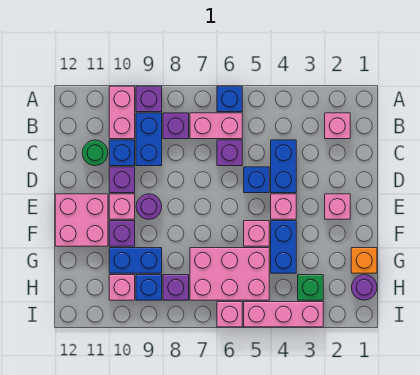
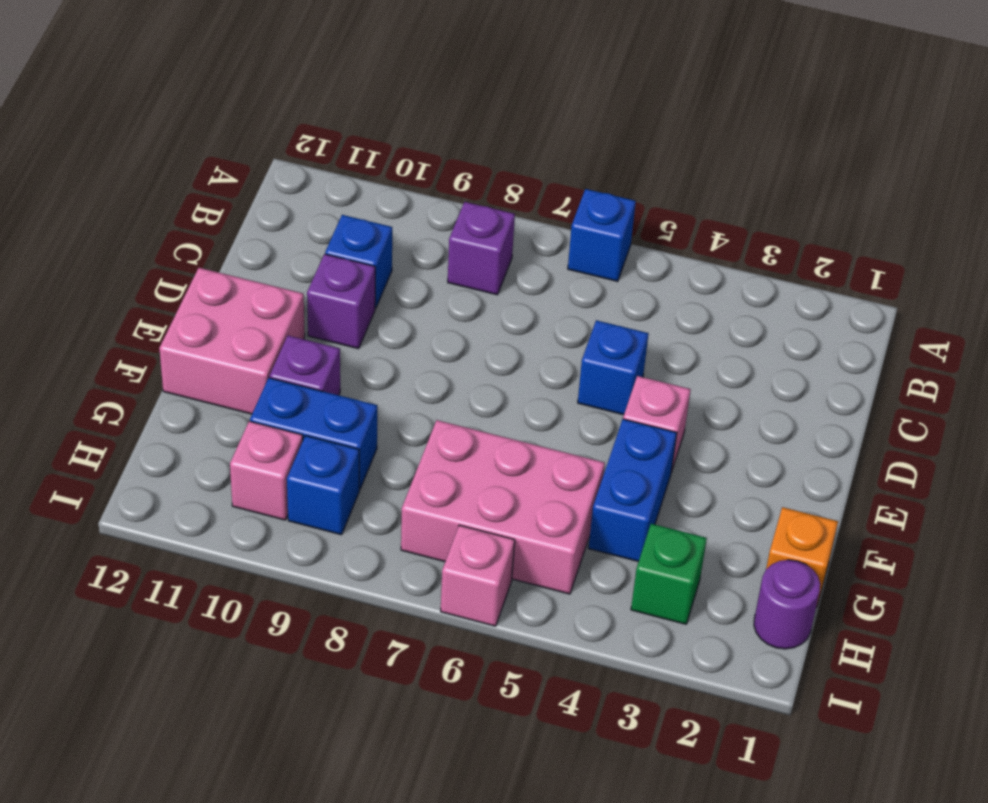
none -> purple 1x1 brick [136,86,162,112]
none -> pink 1x2 brick [109,86,135,139]
none -> pink 1x1 brick [325,113,350,139]
none -> pink 1x2 brick [190,113,242,139]

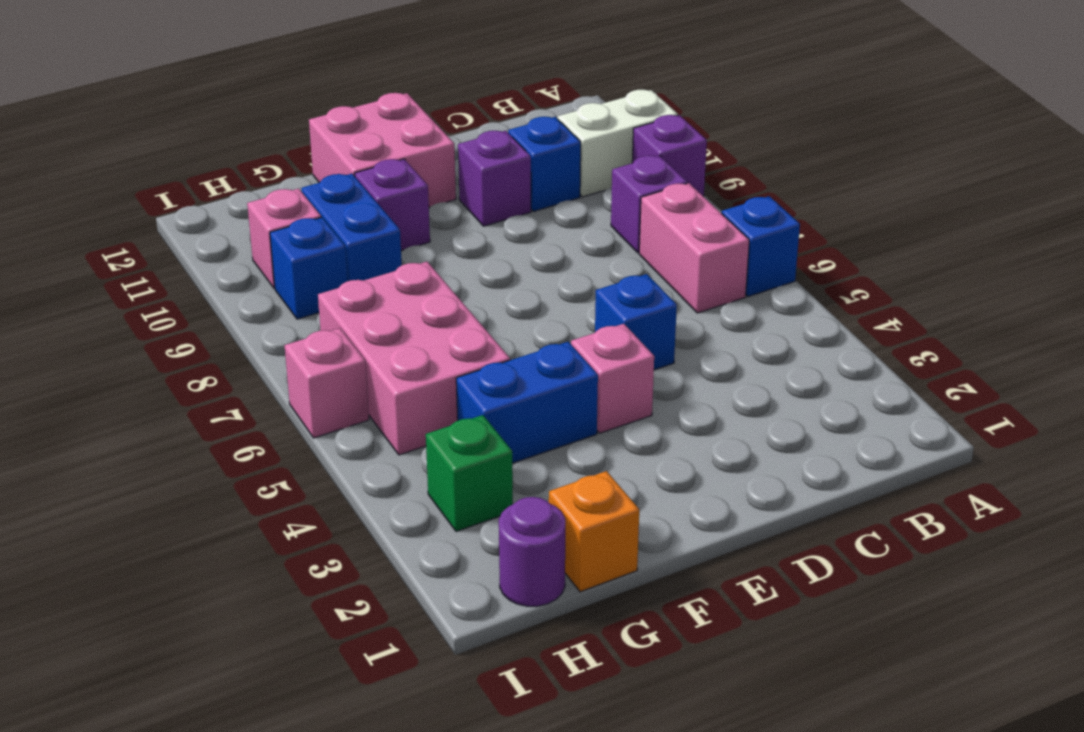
white 1x2 brick [558,90,678,197] -> pink 1x2 brick [109,86,135,139]
none -> pink 1x1 brick [325,113,350,139]
none -> blue 1x2 brick [136,113,162,166]
none -> blue 1x2 brick [271,140,296,193]
none -> purple 1x1 brick [217,140,242,166]

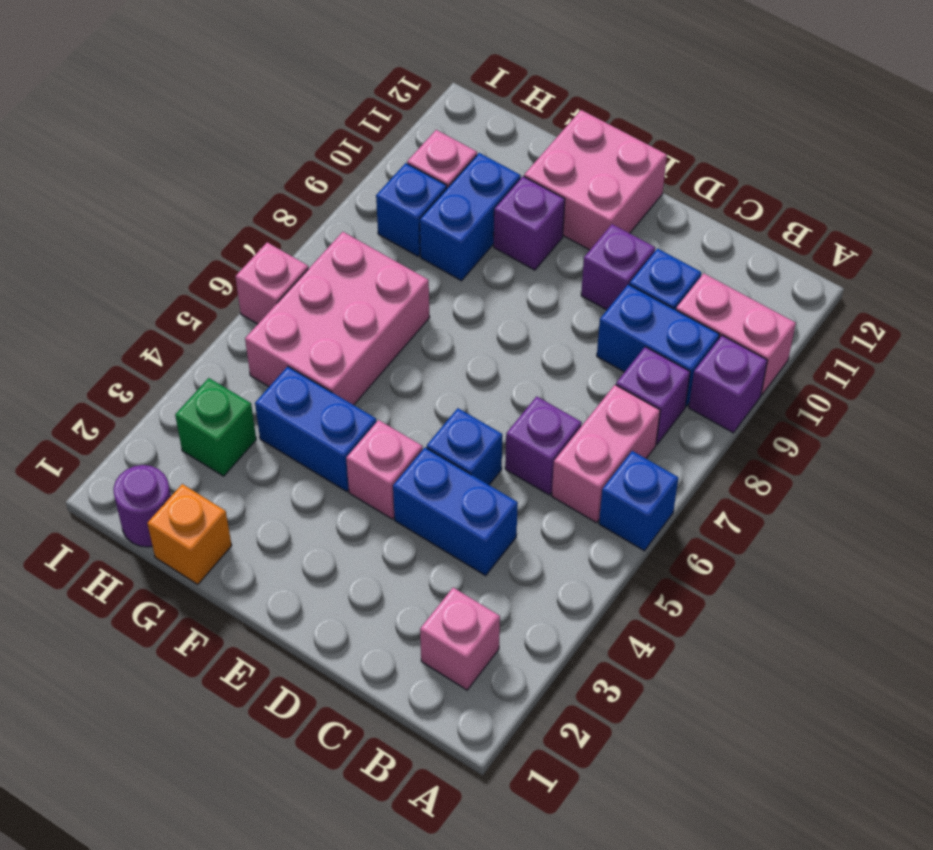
none -> green 1x1 round brick [82,140,108,166]
none -> pink 1x1 brick [325,194,350,219]
none -> purple 1x1 round brick [136,194,162,219]
none -> pink 1x1 brick [109,194,135,219]

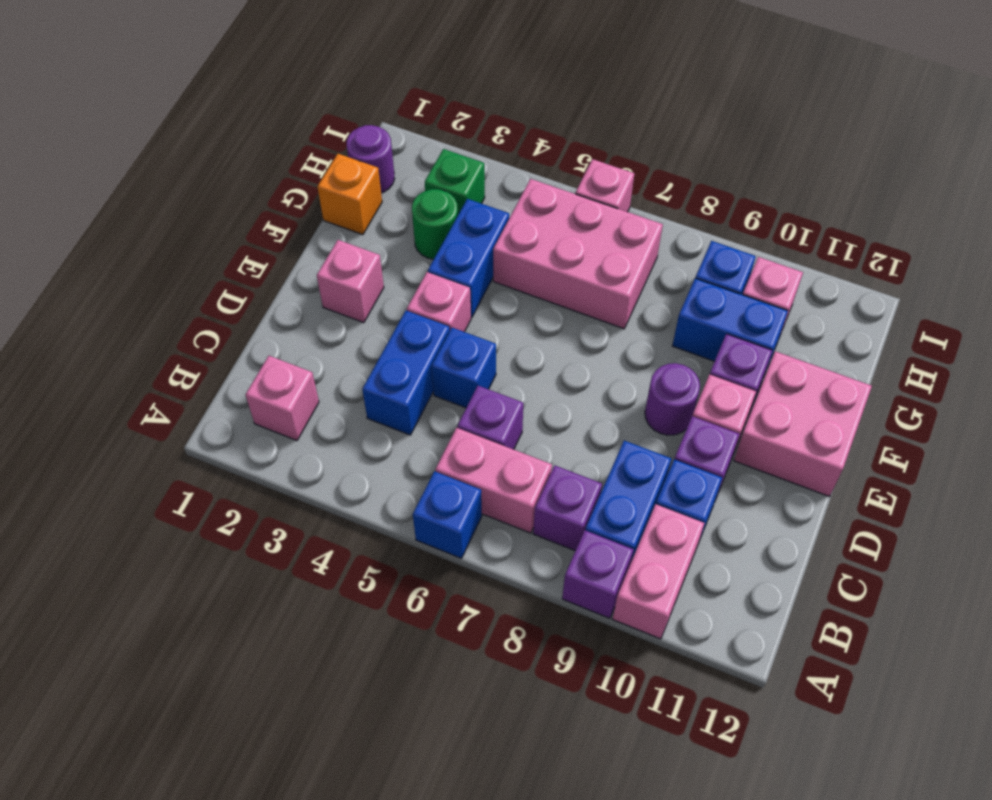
green 1x1 round brick [412,189,458,259] -> green 1x1 round brick moved to [82,140,108,166]
none -> pink 1x1 brick [244,221,269,246]
none -> purple 1x1 brick [163,275,189,300]
none -> pink 1x3 brick [244,302,323,327]

